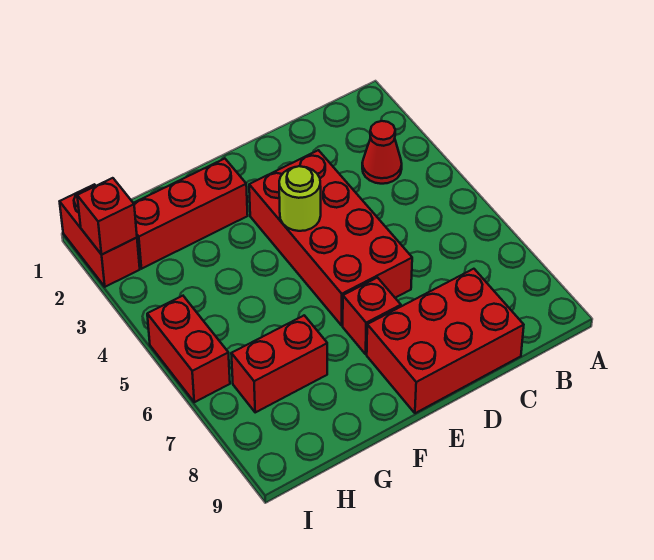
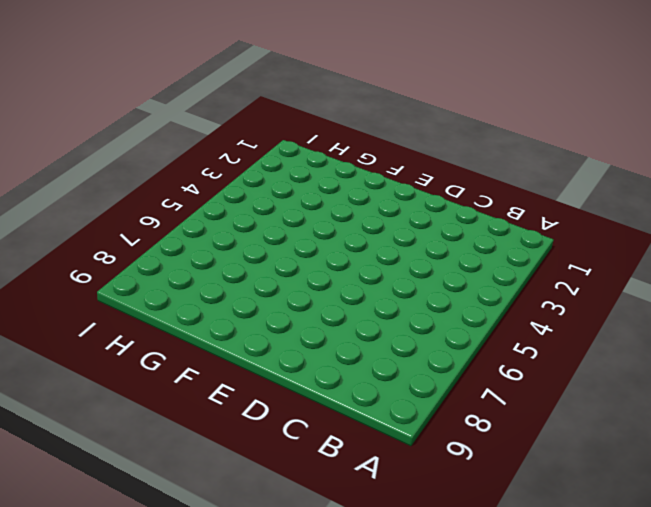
none -> red 1x1 cone [362,121,402,184]
none -> red 2x3 brick [367,269,524,413]

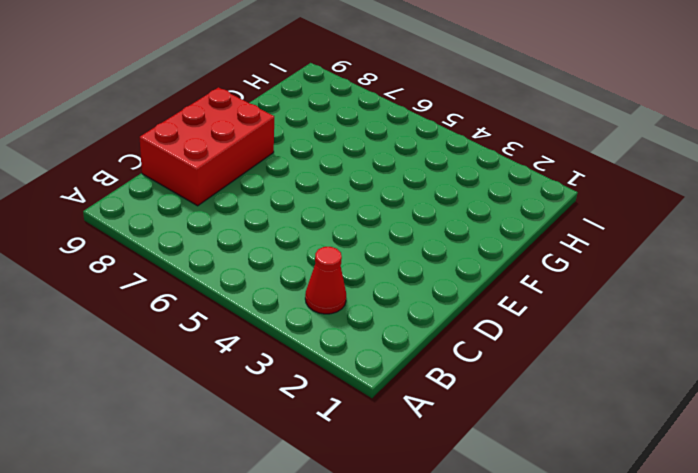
none -> red 2x4 brick [249,150,412,325]
none -> red 1x1 brick [343,278,401,354]

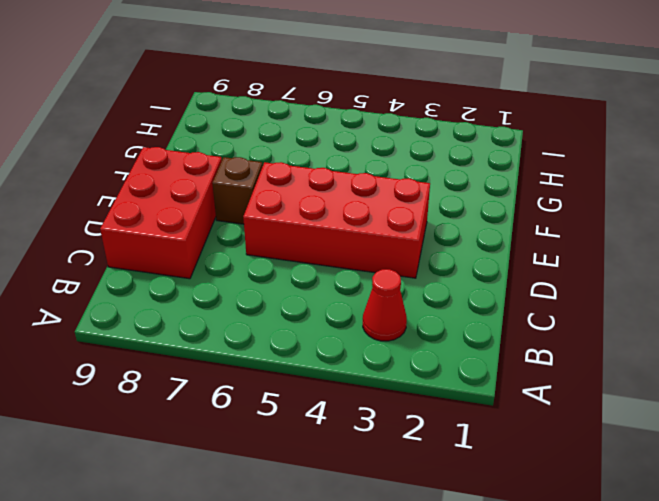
brown 1x1 brick [212,157,263,224] -> red 1x1 brick [343,278,401,354]
none -> red 1x3 brick [134,159,248,269]
none -> red 1x2 brick [231,315,327,412]

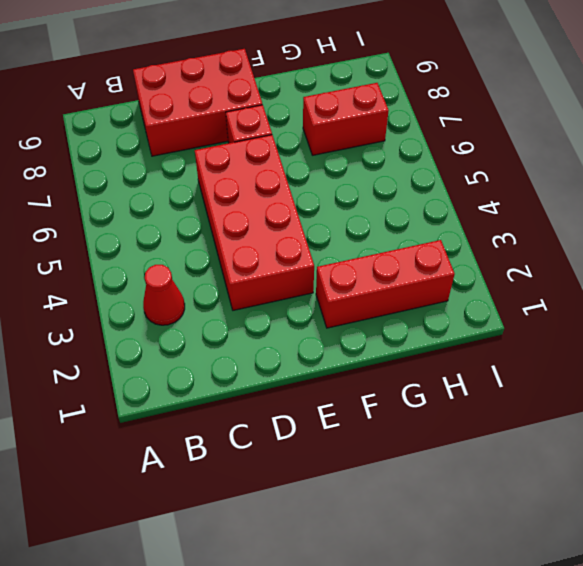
none -> red 1x2 brick [60,184,140,287]
none -> red 1x2 brick [147,296,230,402]

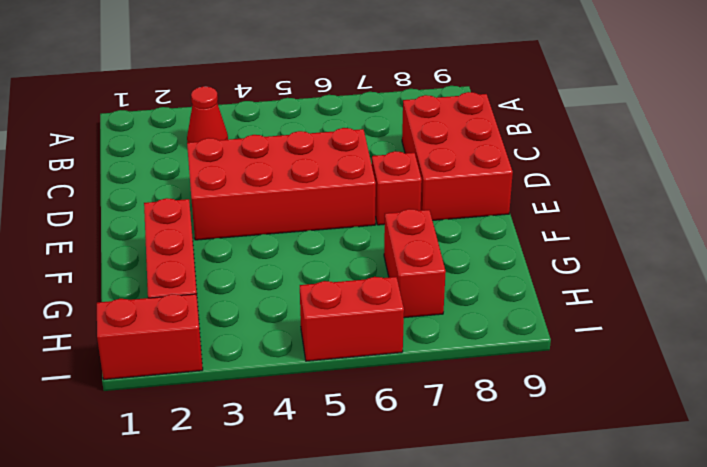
none -> lime 1x1 round brick [279,166,321,231]
none -> red 1x1 brick [77,178,137,255]

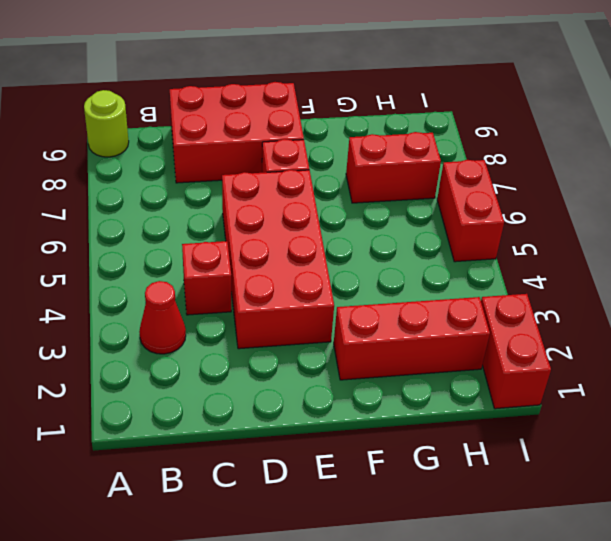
lime 1x1 round brick [84,90,129,157] -> lime 1x1 round brick moved to [279,166,321,231]
red 1x1 brick [182,241,231,315] -> red 1x1 brick moved to [77,178,137,255]

